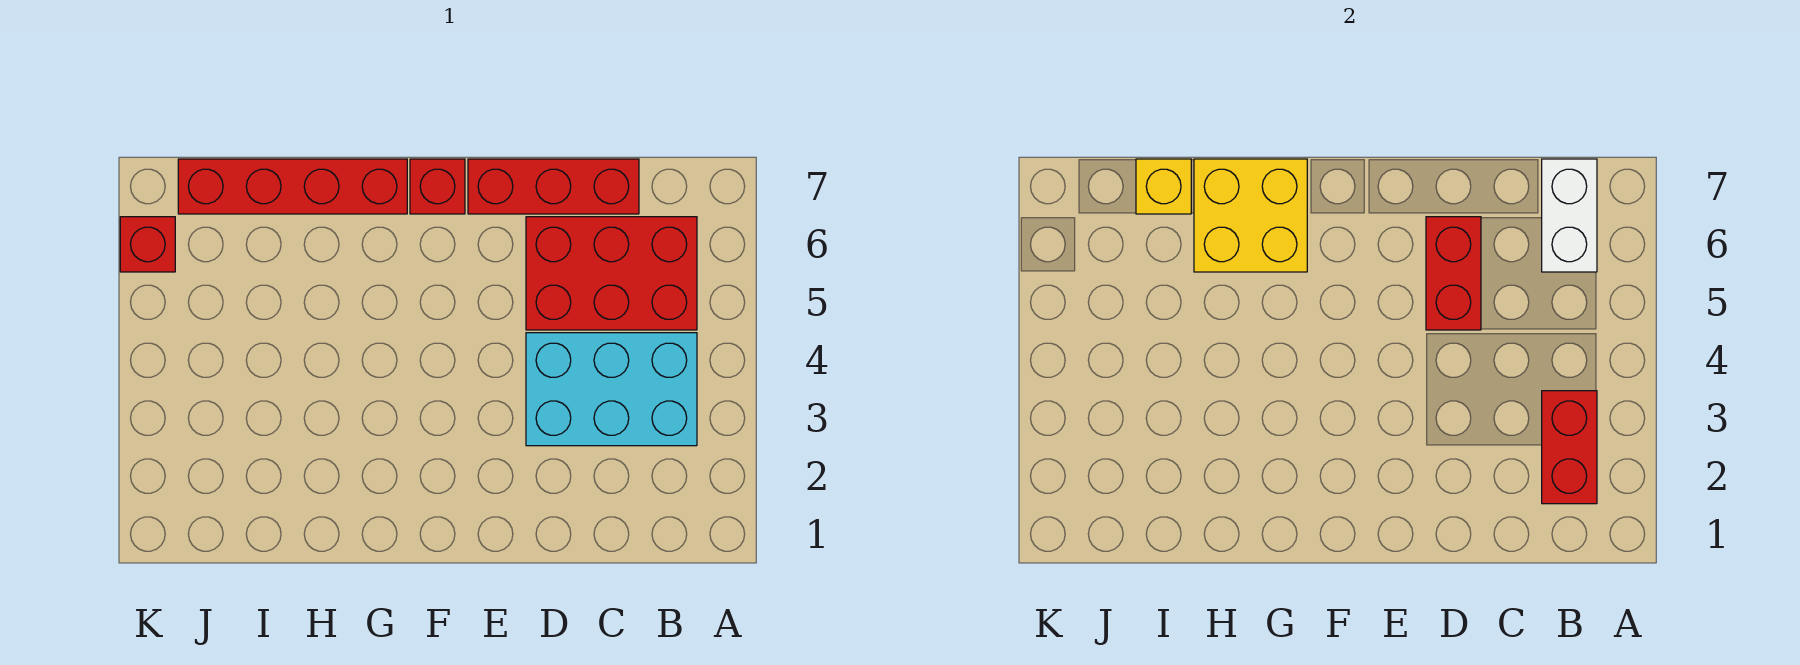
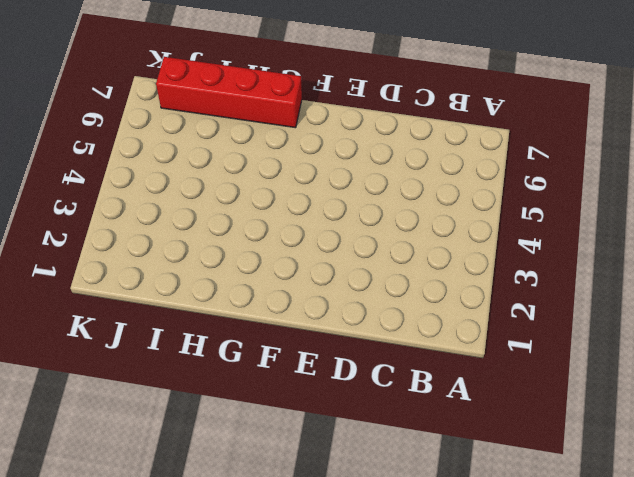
none -> cyan 2x3 brick [526,333,697,446]
none -> red 2x3 brick [526,217,697,330]

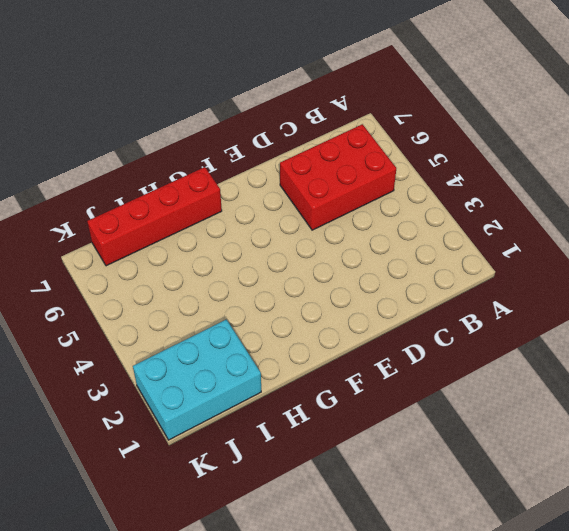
cyan 2x3 brick [133,319,261,440] -> cyan 2x3 brick moved to [526,333,697,446]
none -> red 1x3 brick [468,159,639,214]
none -> red 1x1 brick [410,159,465,214]

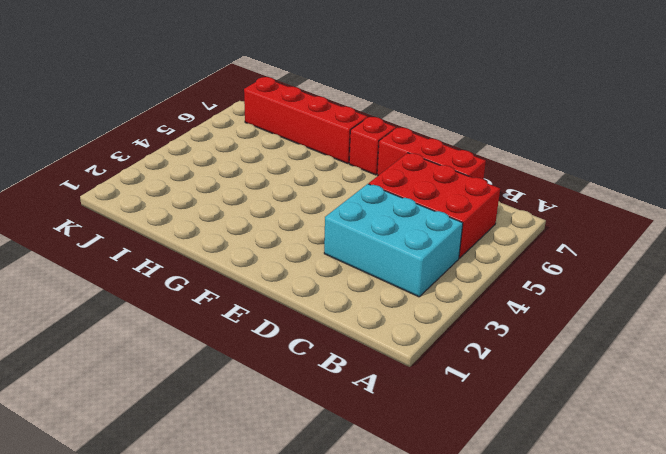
none -> red 1x1 brick [120,217,175,272]
none -> red 1x2 brick [1542,391,1597,504]

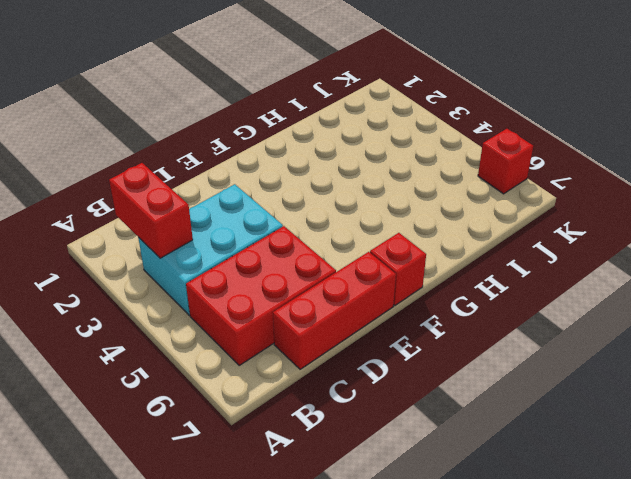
none -> red 1x4 brick [178,159,407,214]
none -> white 1x2 brick [1542,159,1597,272]

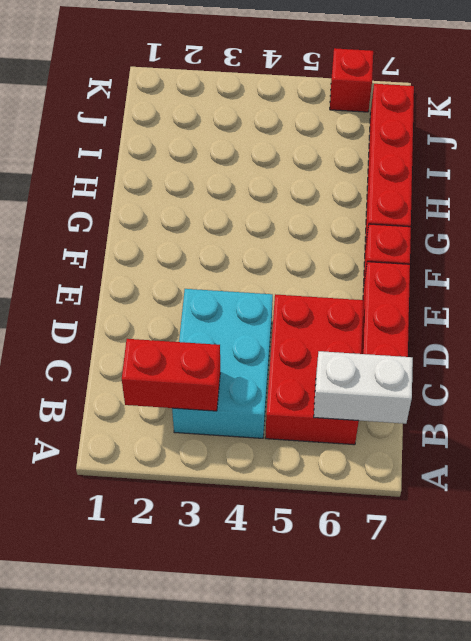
none -> red 1x2 brick [1426,217,1481,330]
none -> yellow 2x2 brick [1194,159,1307,272]

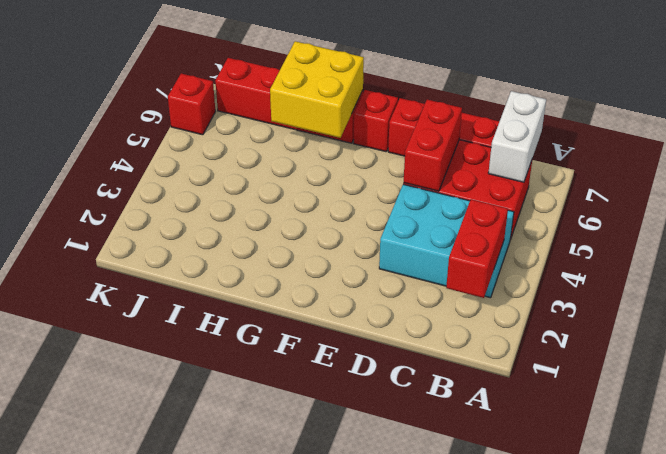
none -> yellow 1x1 brick [1136,159,1191,214]

